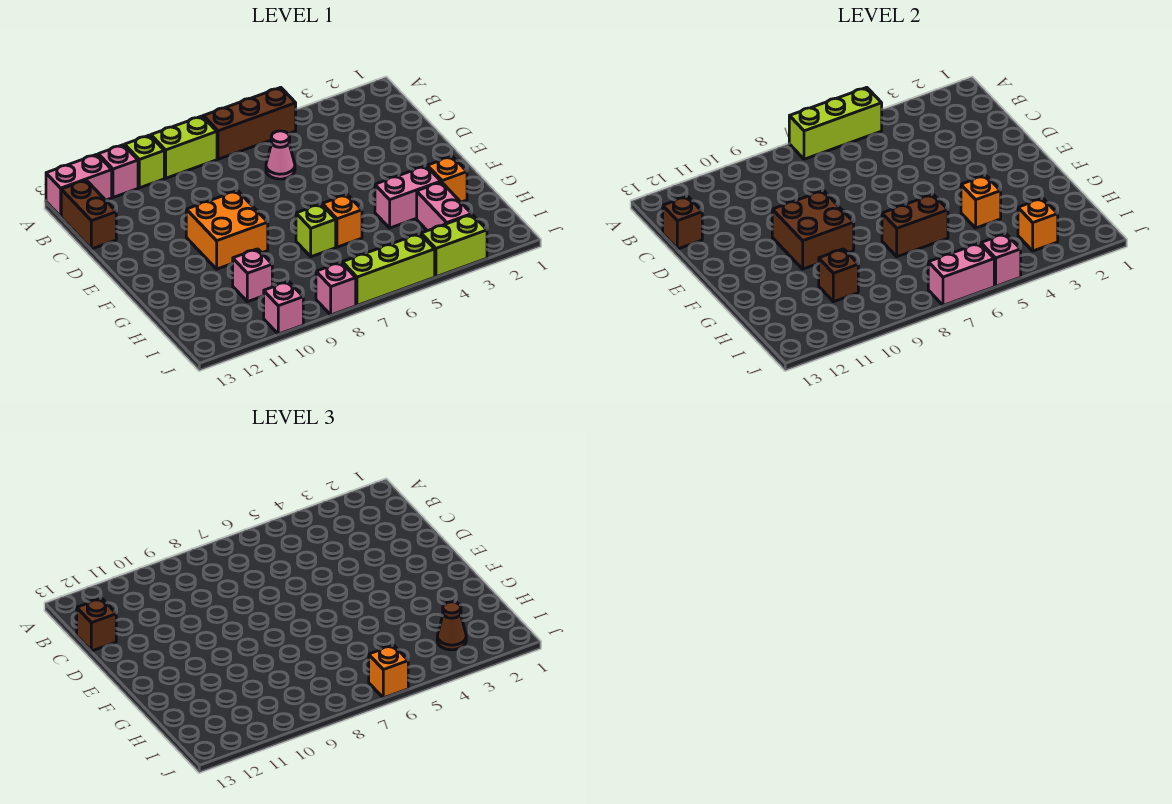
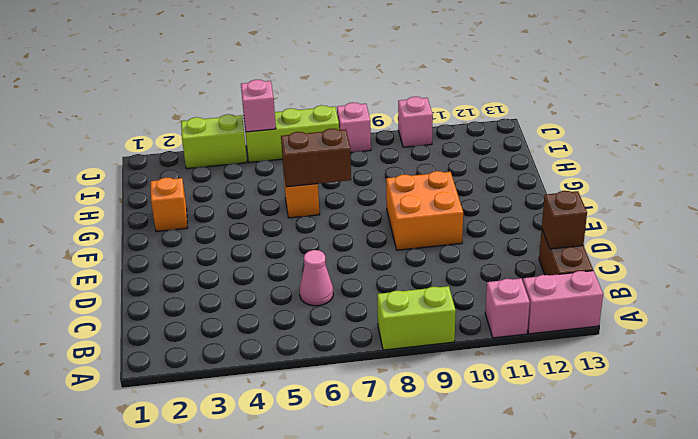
none -> brown 1x3 brick [203,87,296,159]
none -> lime 1x1 brick [125,135,164,188]
none -> pink 1x2 brick [375,166,441,228]
none -> lime 1x1 brick [296,204,336,257]

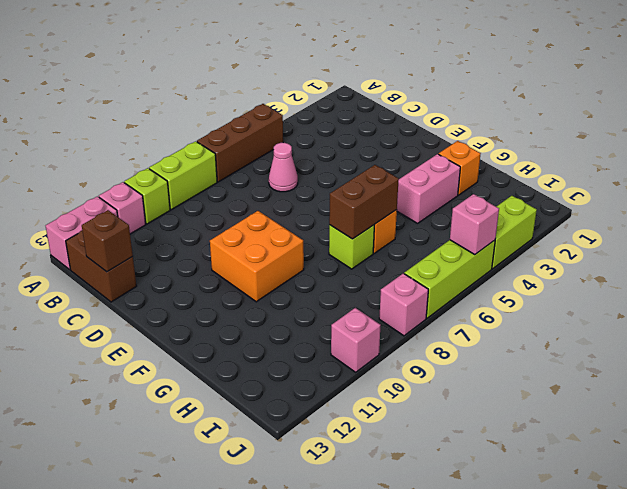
none -> pink 1x2 brick [417,182,472,231]
none -> pink 1x1 brick [233,249,272,302]
none -> lime 1x3 brick [789,87,882,159]
none -> brown 2x2 brick [772,191,854,269]

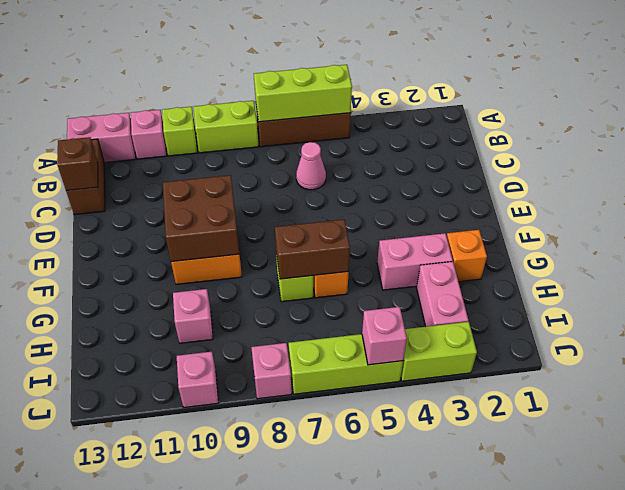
none -> orange 1x1 brick [961,175,1001,228]
none -> brown 1x1 brick [819,249,858,302]
none -> orange 1x1 brick [1018,198,1058,251]
none -> pink 1x2 brick [928,243,994,305]

